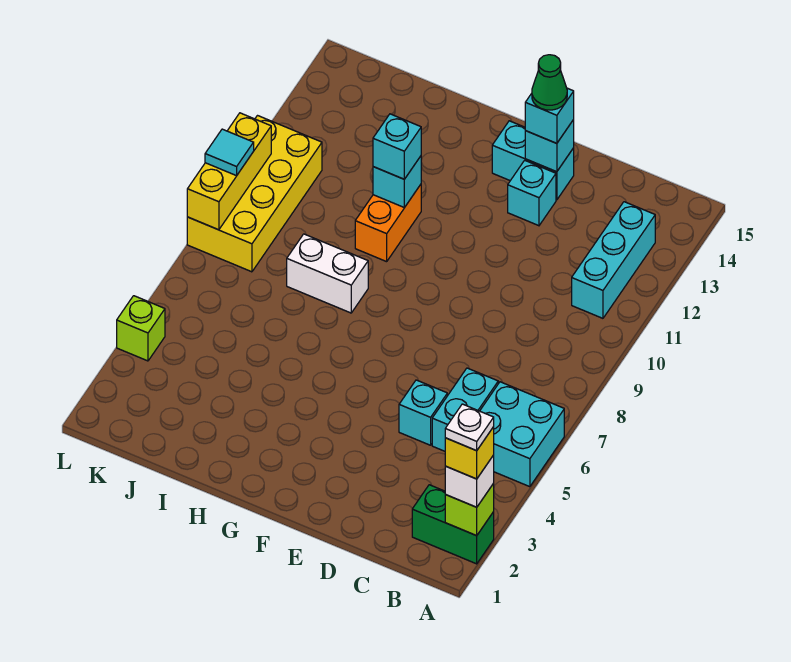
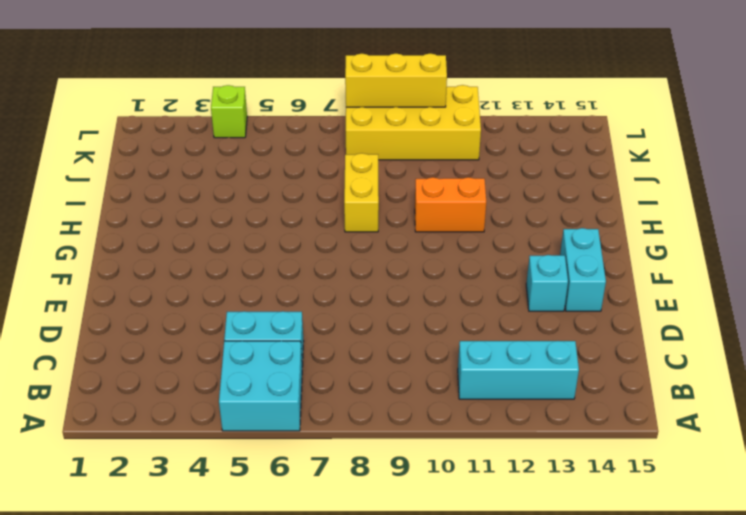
yellow 1x2 brick [344,153,379,232] -> white 1x2 brick [287,234,368,313]
none -> green 1x2 brick [412,485,494,564]
none -> cyan 1x1 brick [399,380,447,445]
none -> lime 1x1 brick [445,484,494,536]

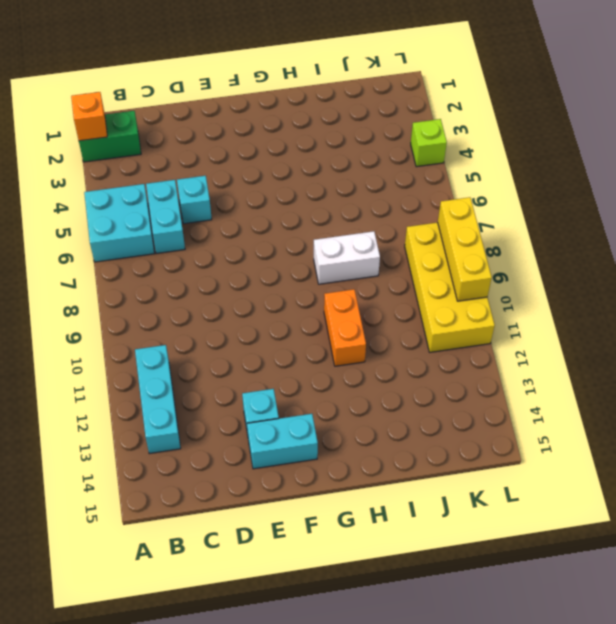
orange 1x1 brick [71,92,107,141] -> lime 1x1 brick [445,484,494,536]
none -> cyan 1x1 brick [525,120,574,172]
none -> cyan 1x1 brick [373,156,421,207]
none -> white 1x1 brick [445,455,494,507]

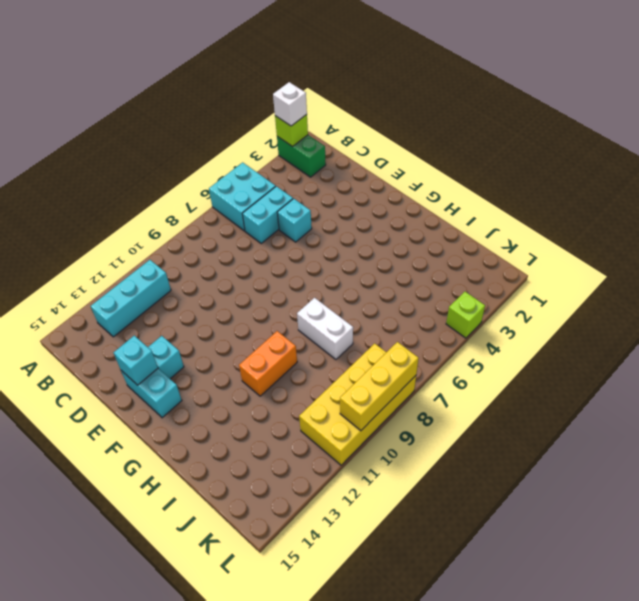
none -> cyan 1x1 brick [373,156,421,207]
none -> cyan 1x1 brick [525,88,574,143]
none -> cyan 1x1 brick [373,114,421,179]

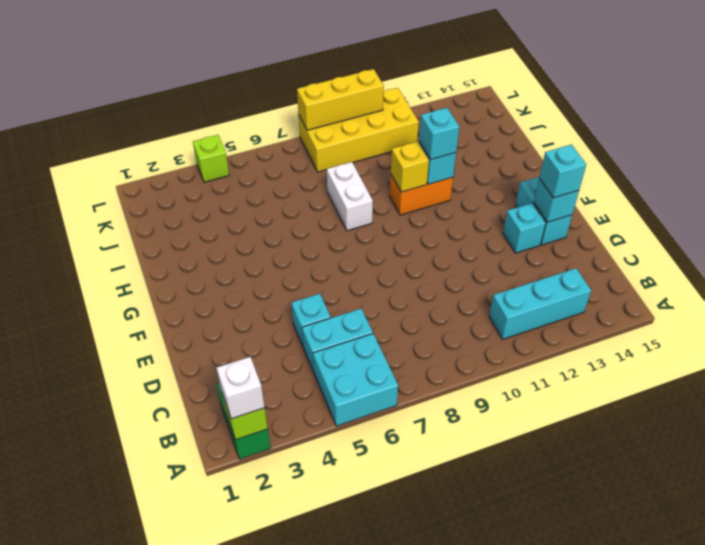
yellow 1x1 brick [391,142,429,192] -> yellow 1x1 brick moved to [445,427,494,479]
none -> cyan 1x1 tile [205,129,254,176]
none -> green 1x1 cone [532,55,567,110]
none -> white 1x1 plate [445,404,494,451]

